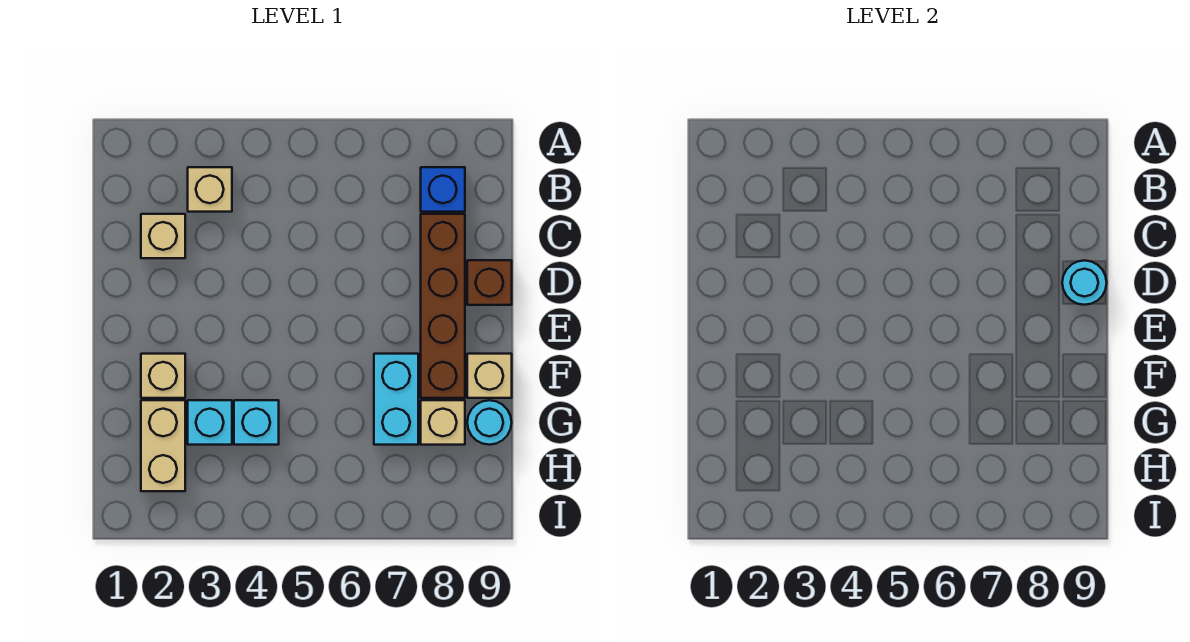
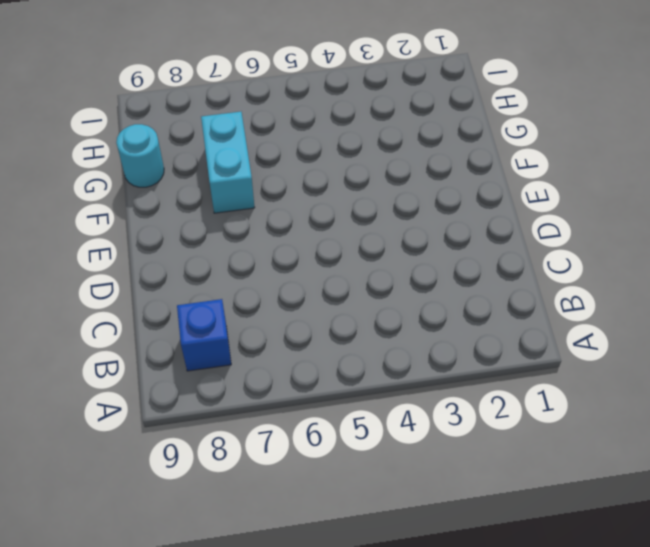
none -> tan 1x1 brick [188,167,232,212]
none -> tan 1x1 brick [141,214,185,258]
none -> brown 1x4 brick [421,214,465,398]

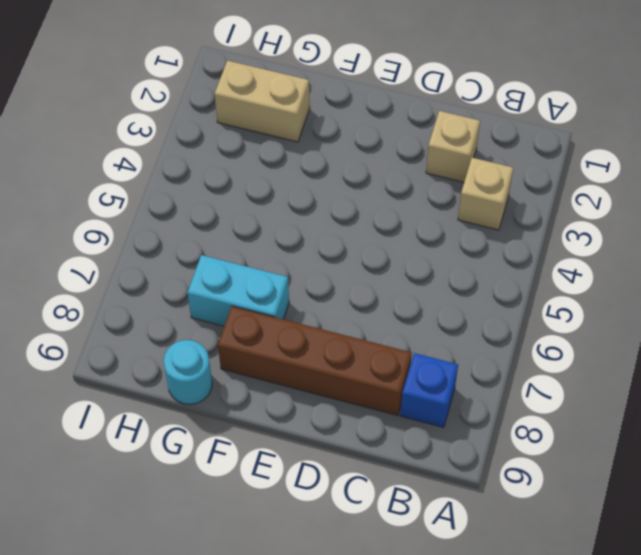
none -> brown 1x1 brick [467,260,512,305]
none -> tan 1x1 brick [141,354,185,398]
none -> tan 1x1 brick [467,354,512,398]

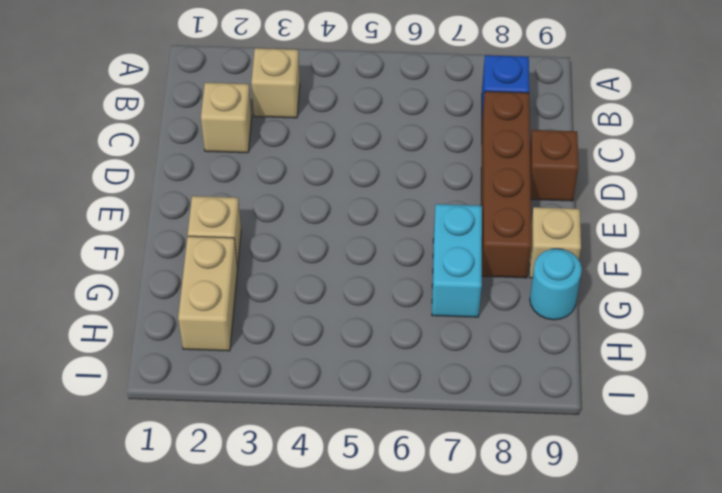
none -> cyan 1x1 brick [188,400,232,445]
none -> cyan 1x1 brick [234,400,279,445]
none -> tan 1x1 brick [421,400,465,445]

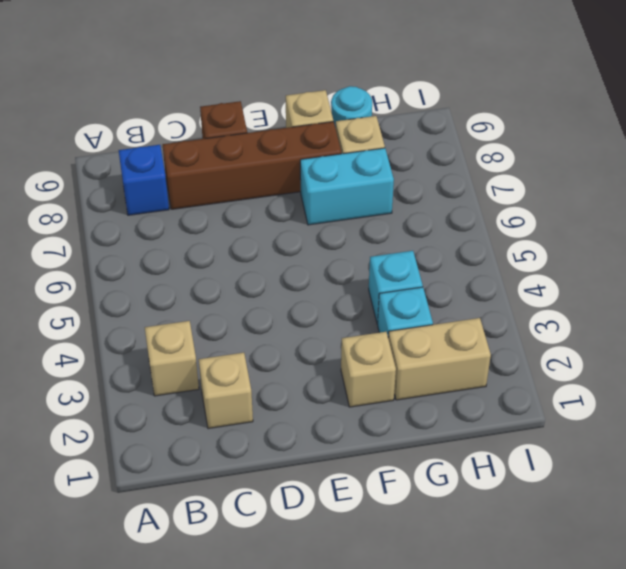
none -> cyan 1x1 round brick [1062,260,1107,305]

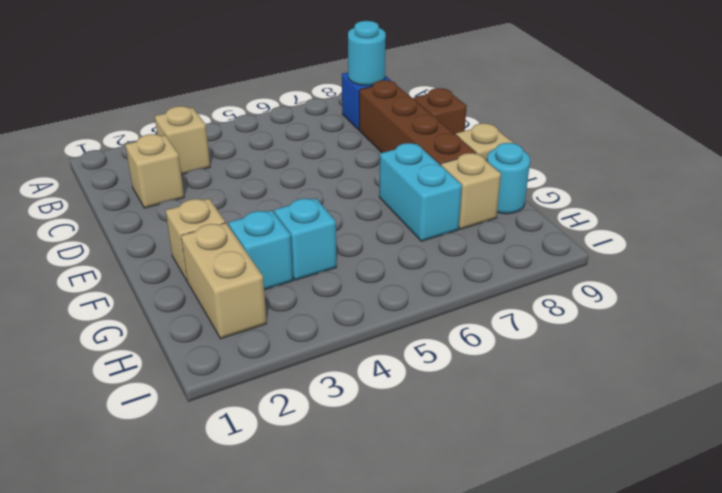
cyan 1x1 round brick [348,21,386,85] -> cyan 1x1 round brick moved to [1062,260,1107,305]

